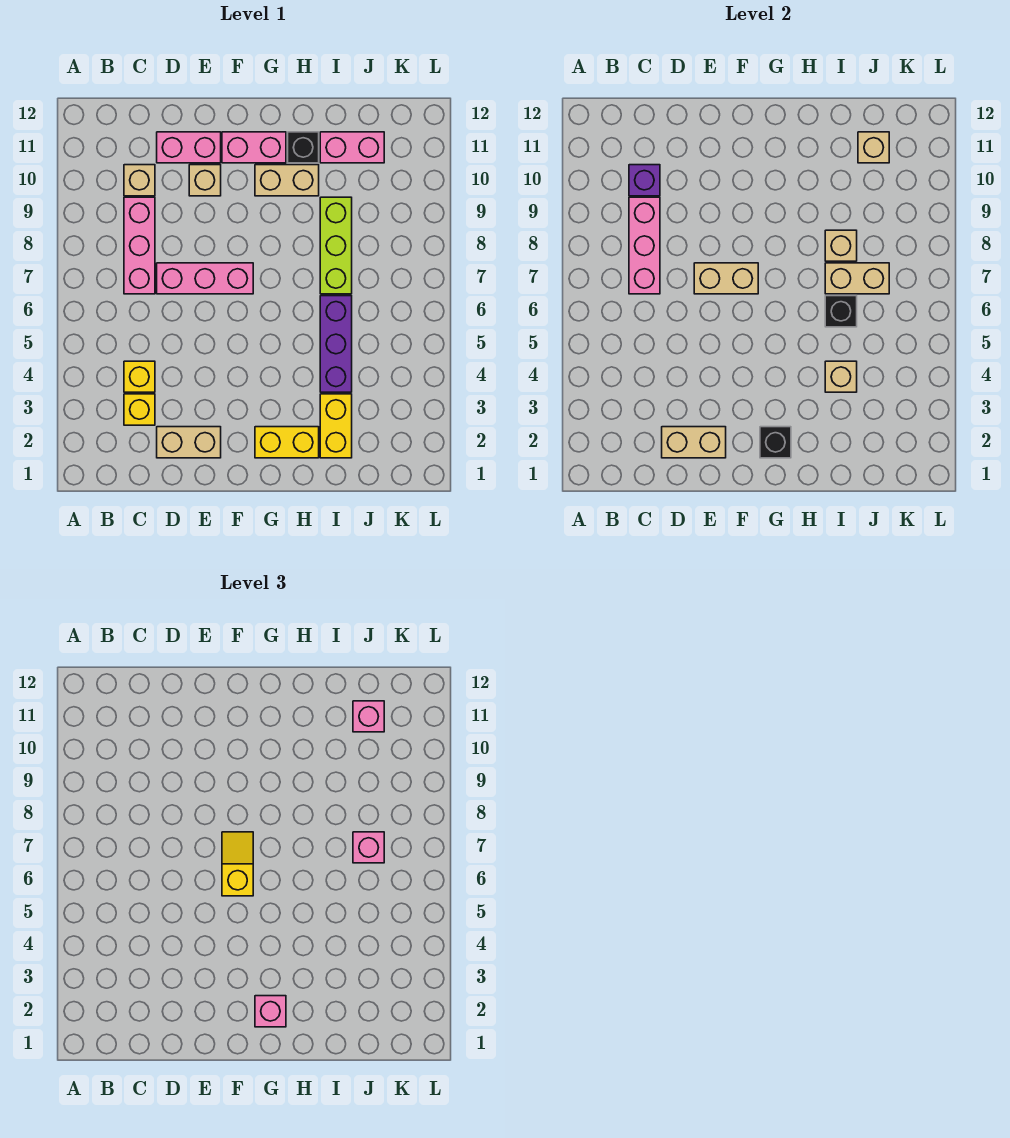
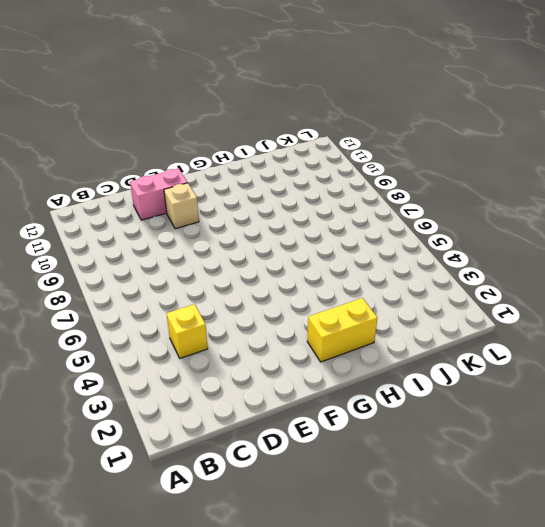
none -> yellow 1x1 brick [124,394,155,425]
none -> pink 1x3 brick [124,197,155,294]
none -> tan 1x1 brick [124,165,155,196]
none -> tan 1x2 brick [157,427,221,458]

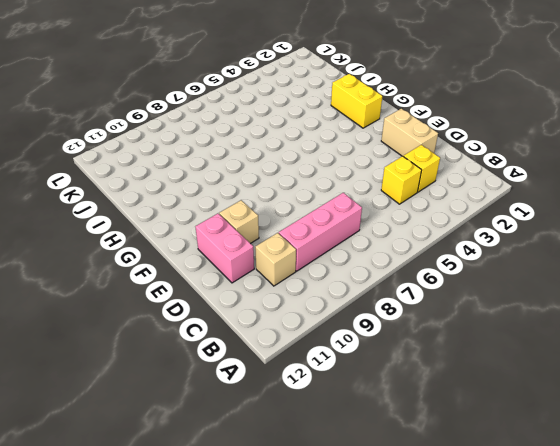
none -> pink 1x3 brick [157,263,253,294]
none -> pink 1x2 brick [222,132,286,163]
none -> tan 1x2 brick [255,165,319,196]
none -> black 1x1 brick [288,132,319,163]

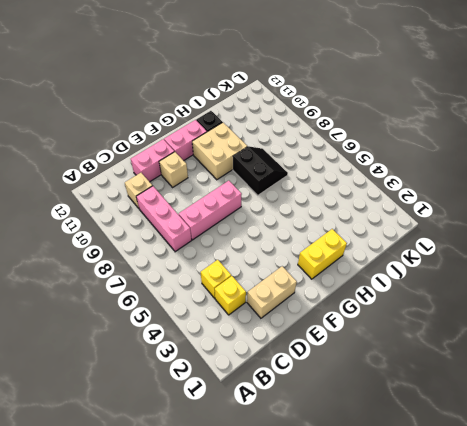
tan 2x2 brick [192,123,247,180] -> tan 1x2 brick [255,165,319,196]
black 2x2 slope [233,146,288,195] -> lime 1x3 brick [320,197,352,294]
none -> yellow 1x2 brick [320,394,352,458]
none -> purple 1x3 brick [320,296,352,392]
none -> pink 1x2 brick [320,132,384,163]
none -> pink 1x3 brick [629,197,660,294]

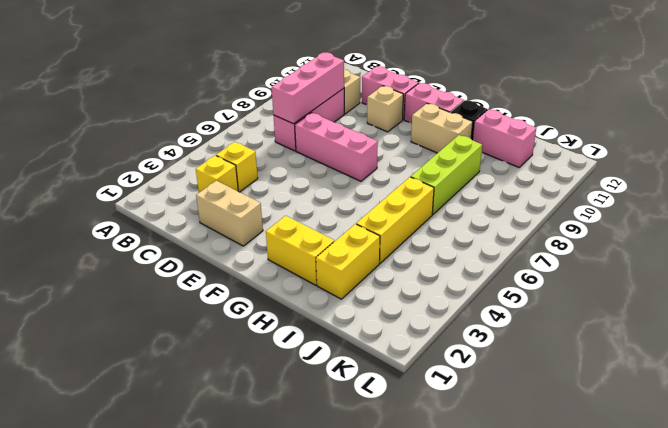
yellow 1x3 brick [356,177,434,263] -> purple 1x3 brick [320,296,352,392]
none -> purple 1x1 brick [629,165,660,196]
none -> tan 1x2 brick [662,427,726,458]
none -> tan 1x2 brick [694,263,758,294]
none -> black 1x1 brick [760,427,791,458]

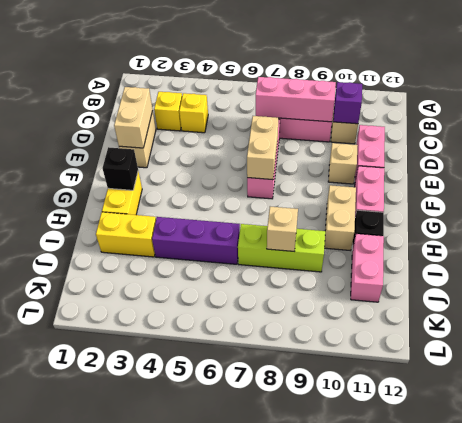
none -> tan 1x1 brick [825,361,857,392]
none -> black 1x1 brick [825,296,857,327]
none -> tan 1x2 brick [825,263,889,294]
none -> tan 1x1 brick [858,132,889,163]

